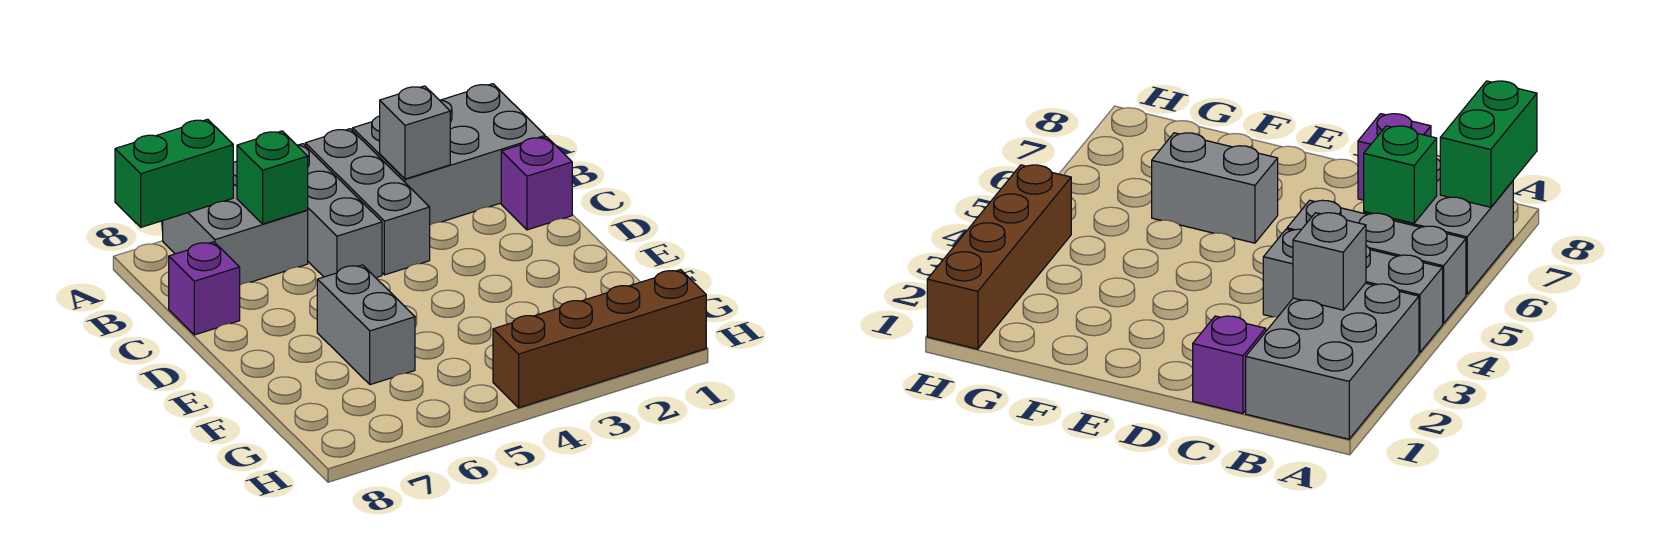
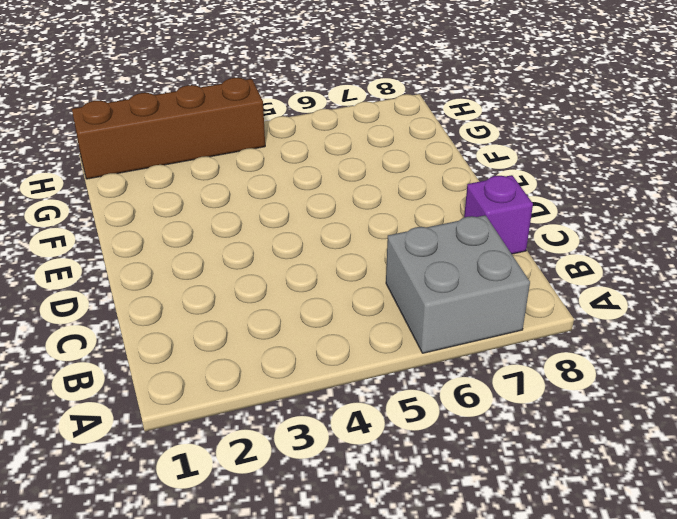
none -> grey 2x3 brick [353,84,545,225]
none -> grey 1x3 brick [305,129,430,275]

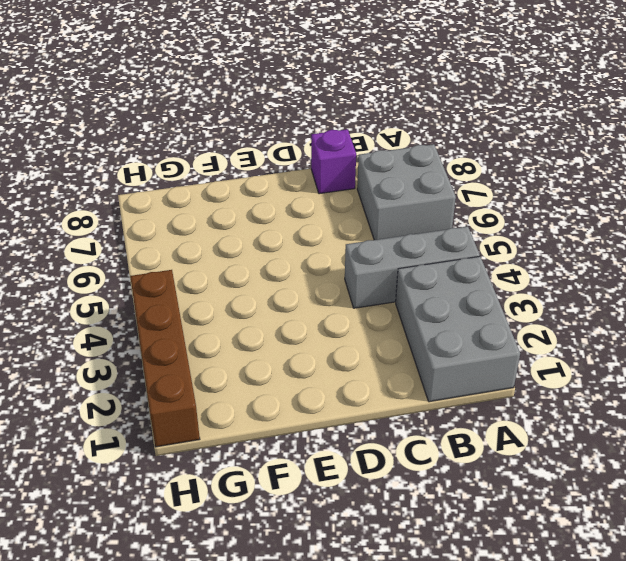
none -> grey 1x3 brick [297,144,382,278]
none -> purple 1x1 brick [501,137,572,230]

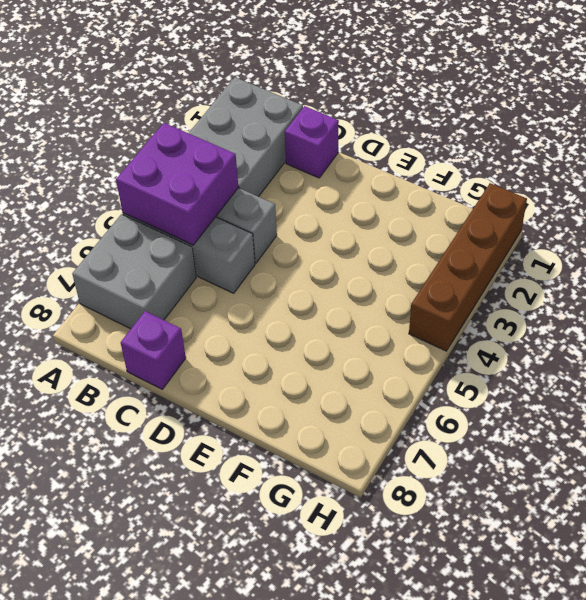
purple 2x2 brick [116,123,238,245] -> none
none -> grey 1x2 brick [317,265,415,385]
none -> green 1x2 brick [115,119,233,227]

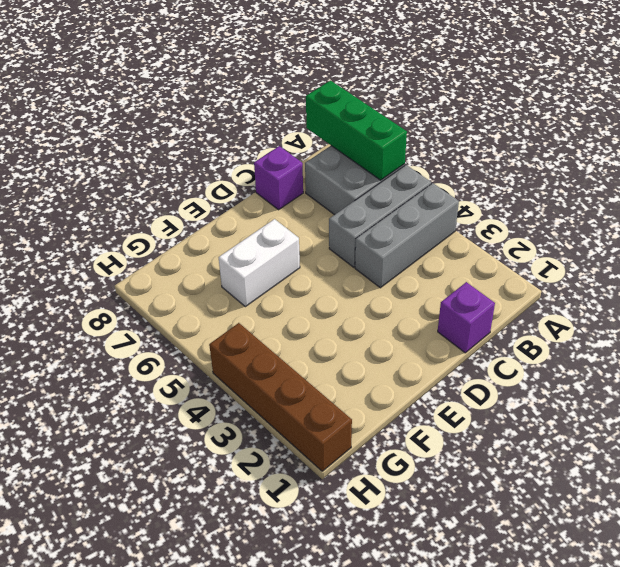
green 1x3 brick [306,81,407,180] -> green 1x2 brick [115,119,233,227]
white 1x2 brick [219,219,300,307] -> grey 1x2 brick [317,265,415,385]
none -> grey 2x3 brick [353,84,545,225]
none -> grey 1x1 brick [380,86,450,179]

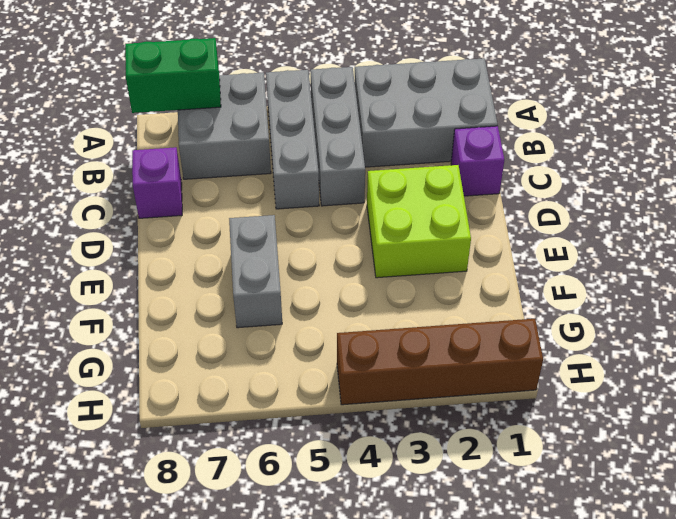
lime 2x2 brick [367,165,471,278] -> none
none -> grey 1x1 brick [380,86,450,179]
none -> green 1x1 brick [237,131,308,224]

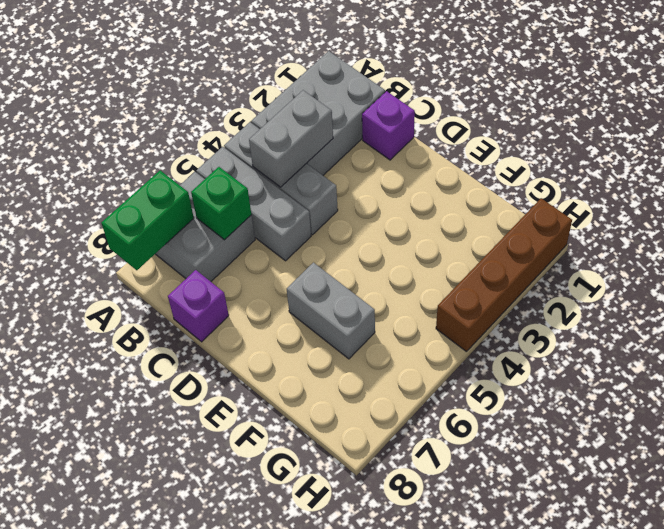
grey 1x2 brick [249,90,333,187] -> grey 1x1 brick [380,86,450,179]

